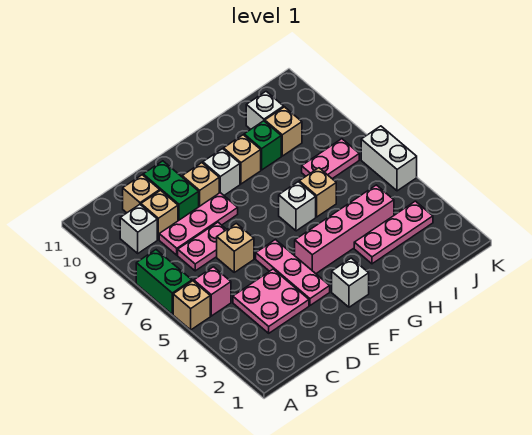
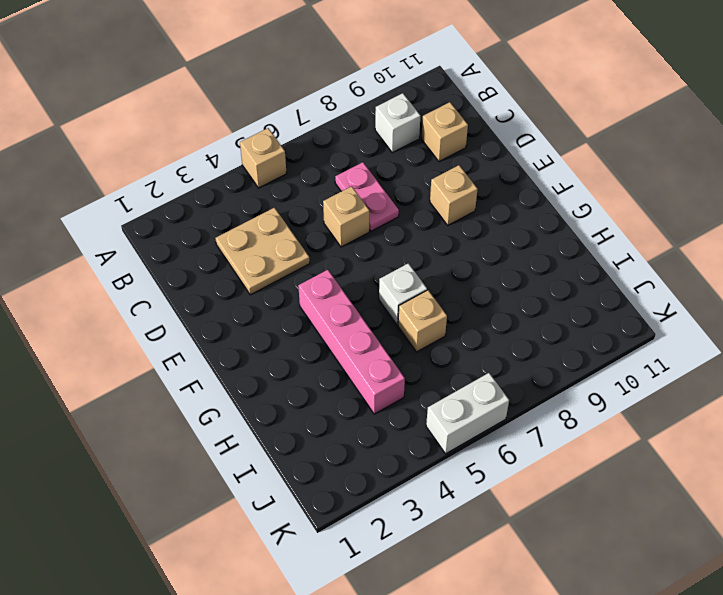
tan 2x2 plate [215,208,310,295] -> pink 2x2 plate [233,269,309,333]
none -> green 1x2 brick [136,250,192,314]
none -> pink 1x1 brick [194,267,231,316]
none -> pink 1x3 plate [159,193,238,255]

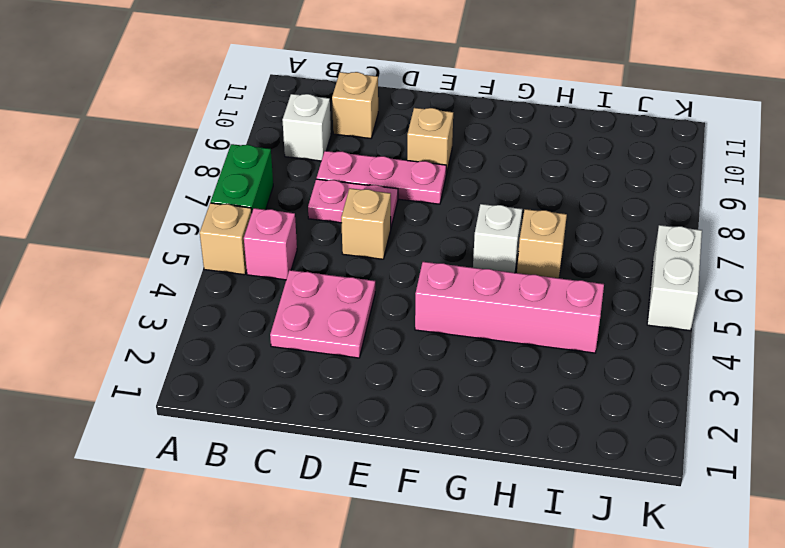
none -> tan 1x1 brick [141,190,178,240]
none -> green 1x2 brick [143,161,199,221]
none -> pink 1x3 plate [256,240,330,305]

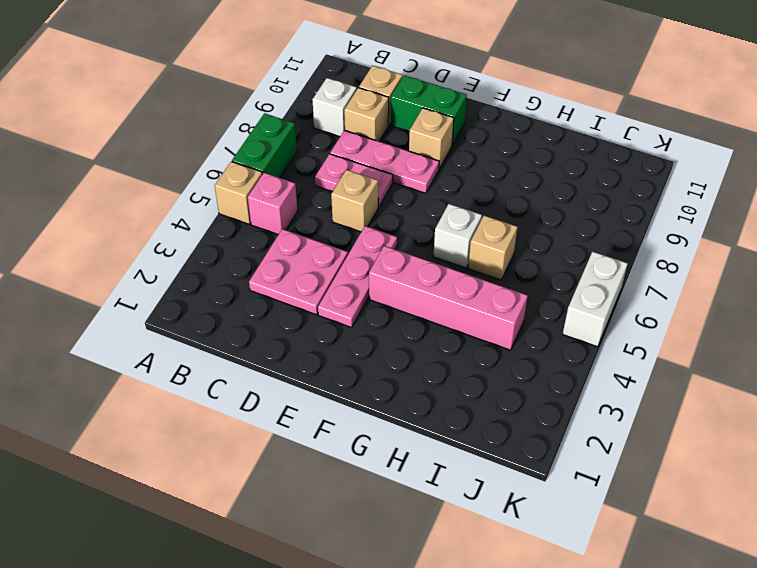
green 1x2 brick [391,75,467,145] -> green 1x2 brick turned to [143,161,199,221]
none -> white 1x1 brick [332,258,369,307]
none -> white 1x1 brick [203,149,240,195]
none -> tan 1x1 brick [224,135,261,184]

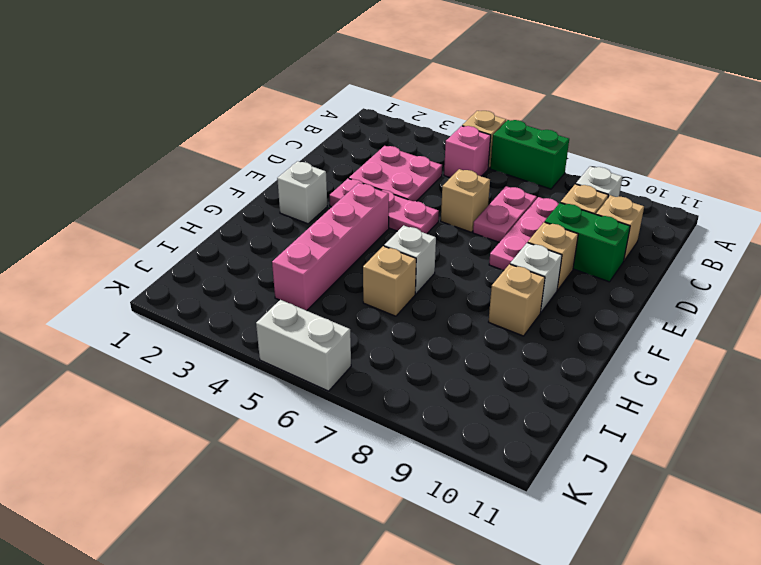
none -> pink 1x3 plate [354,201,433,264]
none -> green 1x1 brick [244,121,281,170]
none -> pink 1x2 plate [302,139,359,179]

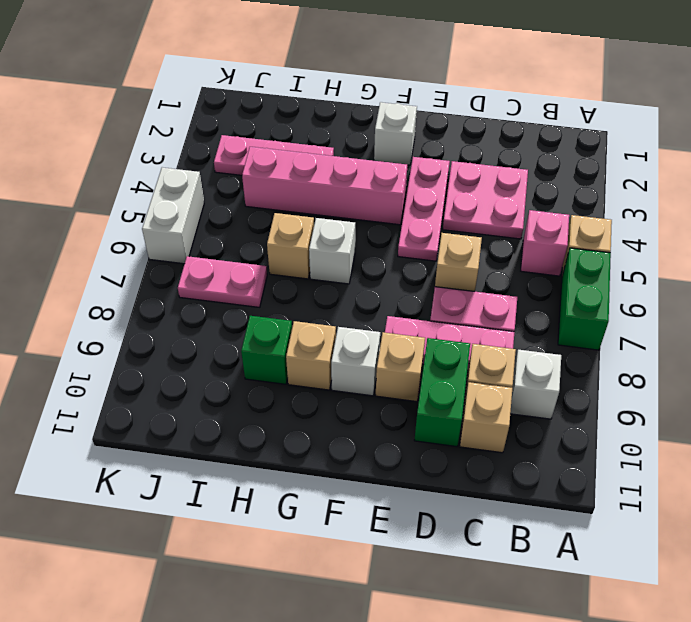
none -> tan 1x1 brick [265,107,302,156]
none -> white 1x1 brick [246,92,284,129]

